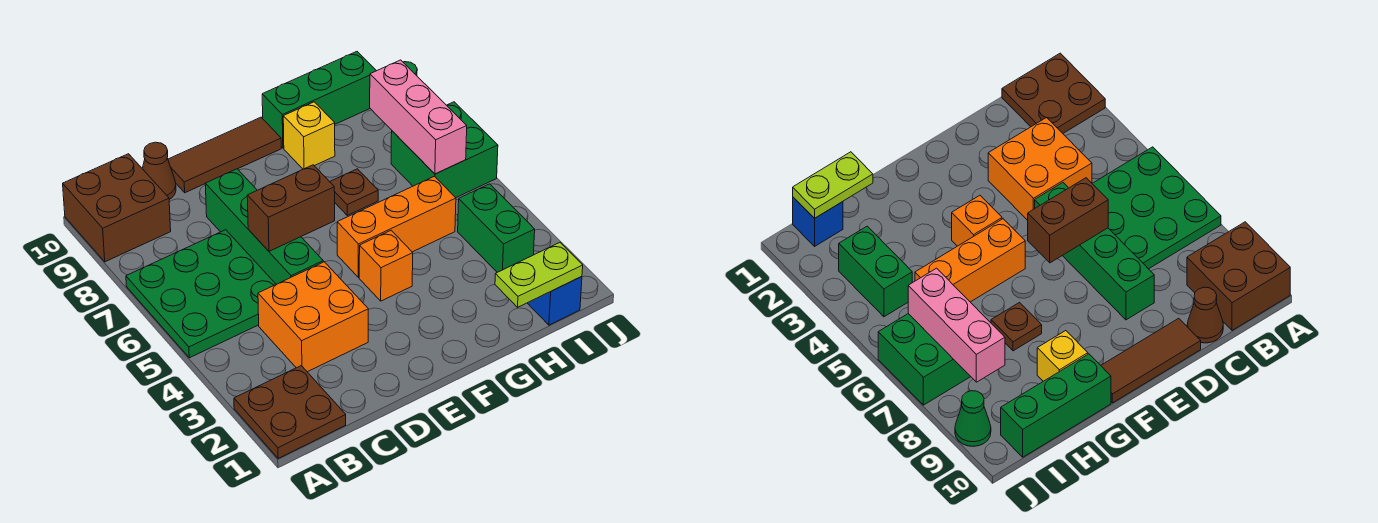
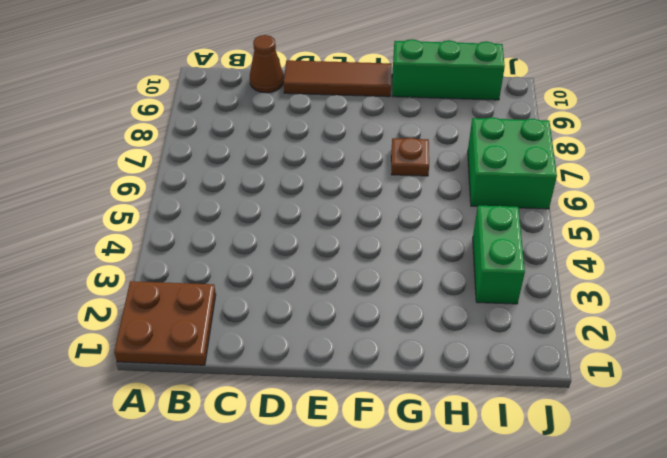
none -> green 3x3 plate [126,230,276,358]
none -> brown 2x2 brick [63,154,171,262]
none -> orange 2x2 brick [258,262,368,372]

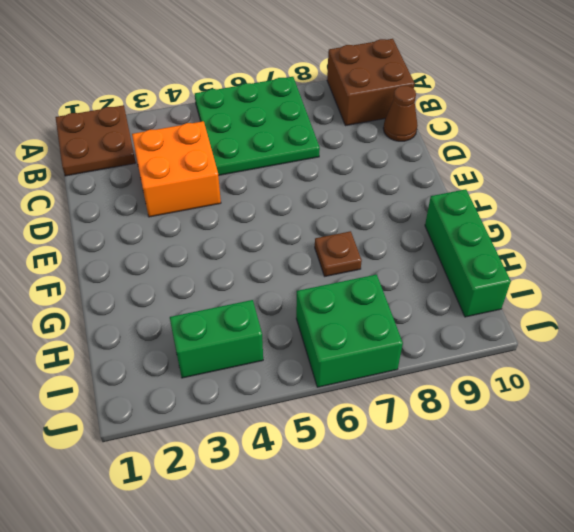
none -> green 1x4 brick [205,169,323,284]
none -> brown 1x3 tile [168,117,281,193]
none -> orange 1x1 brick [359,230,413,301]

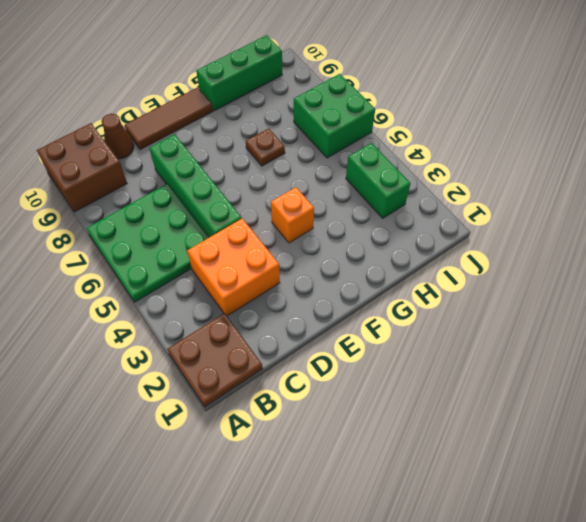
none -> orange 1x3 brick [337,176,456,277]
none -> yellow 1x1 brick [283,102,335,169]
none -> blue 1x1 brick [528,277,582,325]

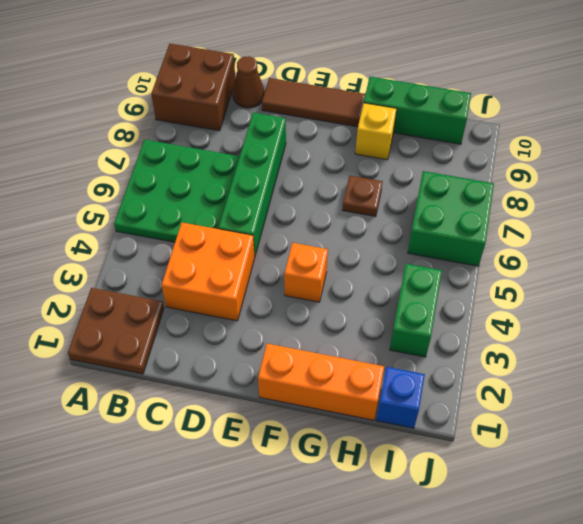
orange 1x3 brick [258,344,384,420] -> orange 1x3 brick moved to [337,176,456,277]
none -> green 1x1 cone [955,391,991,446]
none -> brown 1x2 brick [247,165,335,251]
none -> lime 1x2 plate [495,243,583,307]

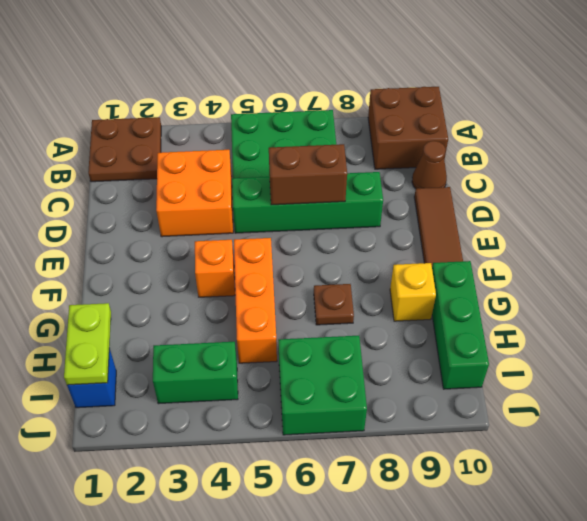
brown 1x2 brick [269,144,347,205] -> brown 1x2 brick turned to [247,165,335,251]
none -> green 1x1 cone [955,391,991,446]
none -> pink 1x3 brick [370,60,467,174]

